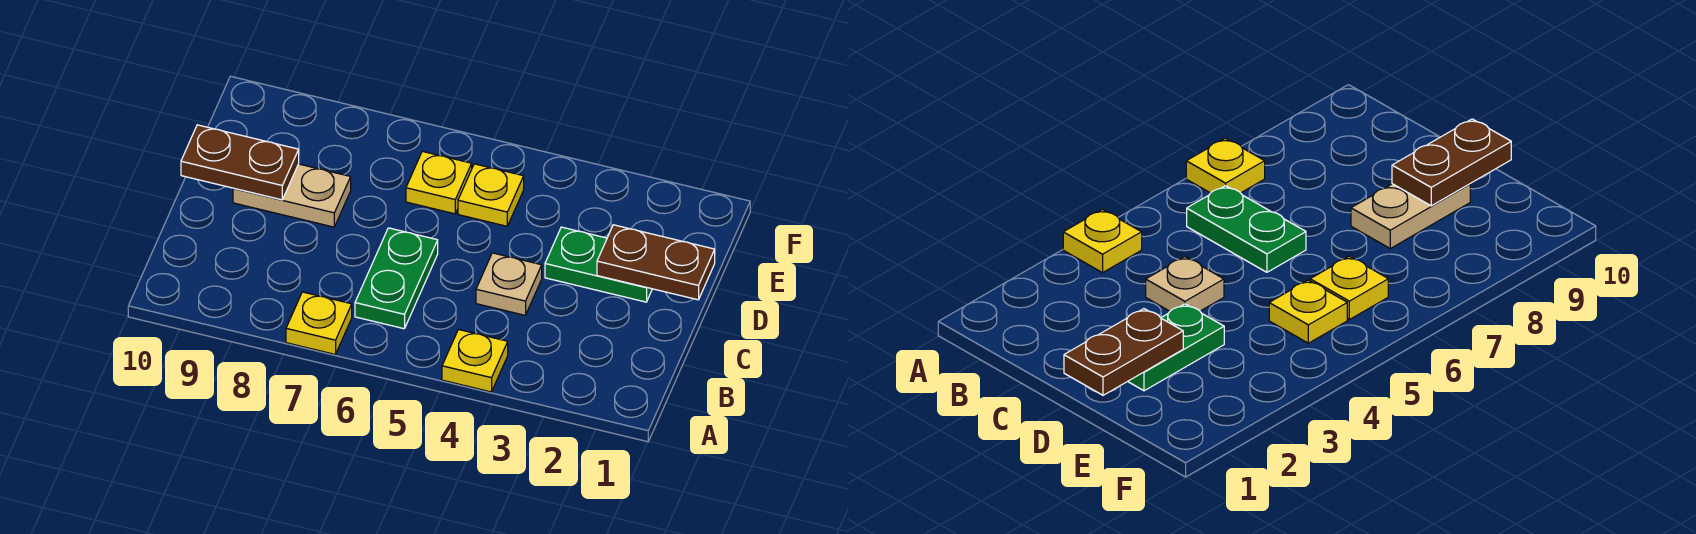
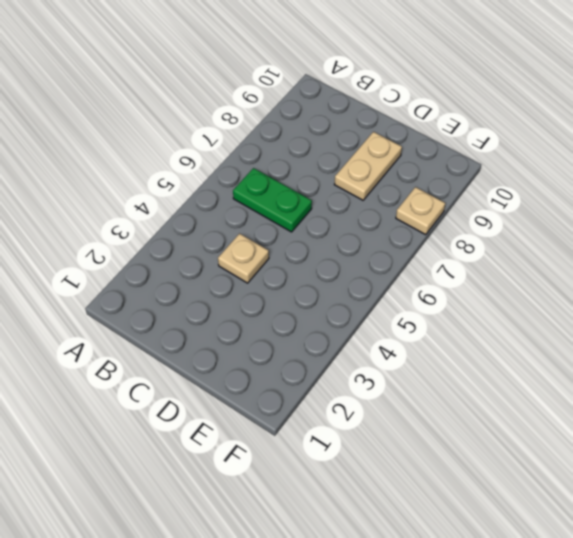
tan 1x1 plate [396,187,445,235] -> none
none -> yellow 1x1 plate [442,330,508,392]
none -> yellow 1x1 plate [286,292,352,354]

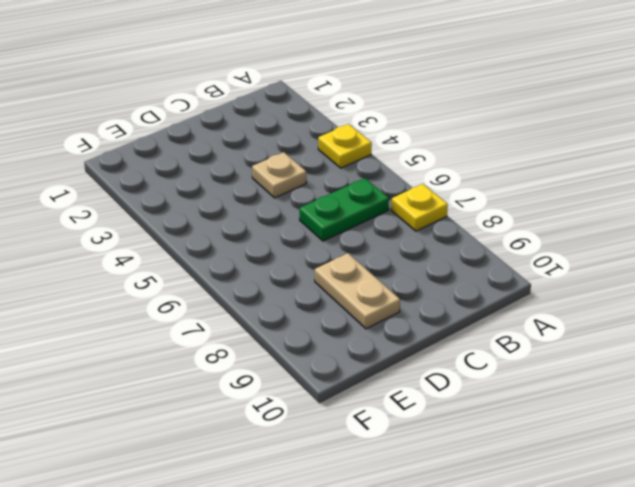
none -> green 1x2 plate [545,227,652,302]
none -> yellow 1x1 plate [458,164,524,226]

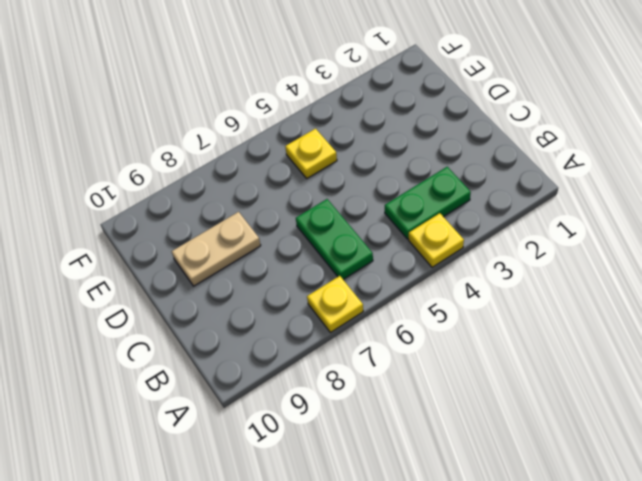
green 1x2 plate [385,167,471,239] -> green 1x2 plate moved to [545,227,652,302]
none -> tan 1x1 plate [476,253,542,315]
none -> yellow 1x1 plate [406,151,472,214]

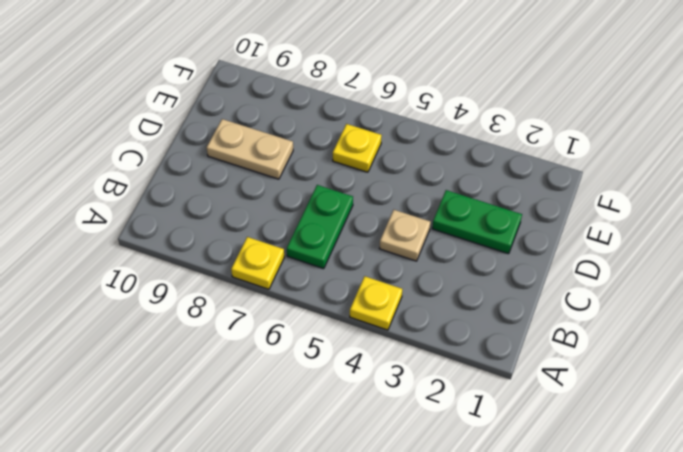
none -> yellow 1x1 plate [458,164,524,226]
none -> brown 1x2 plate [597,225,715,300]

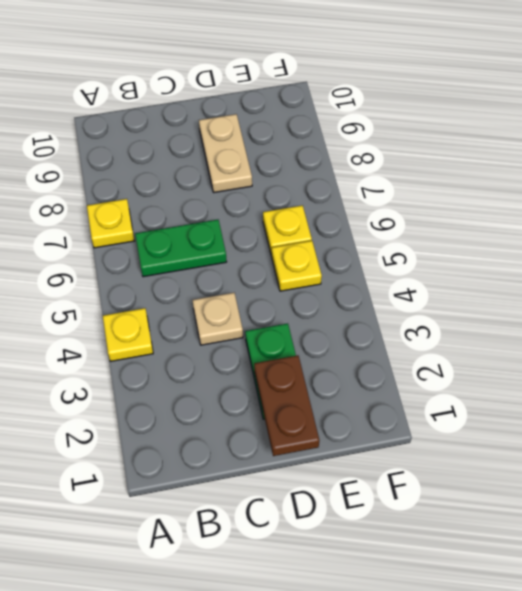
none -> brown 1x2 plate [181,125,299,200]

